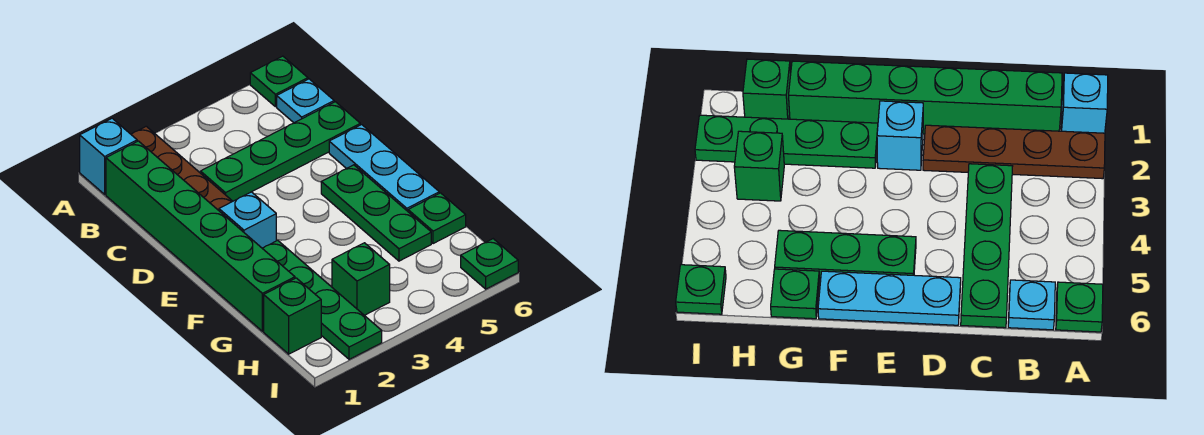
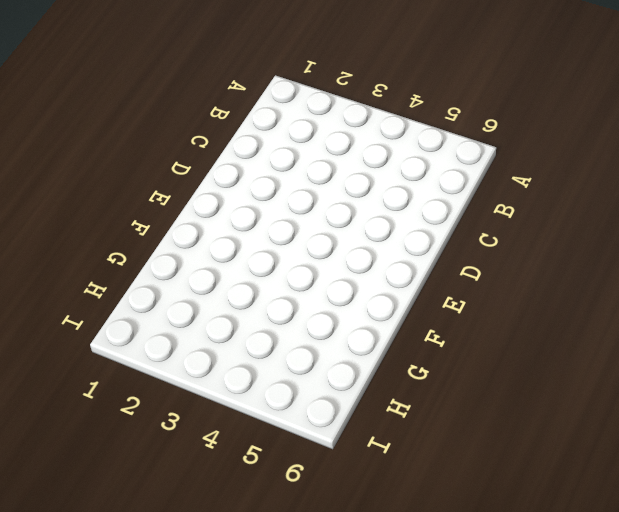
none -> cyan 1x1 brick [80,118,137,194]
none -> brown 1x4 plate [131,126,233,210]
none -> green 1x1 plate [250,56,308,107]

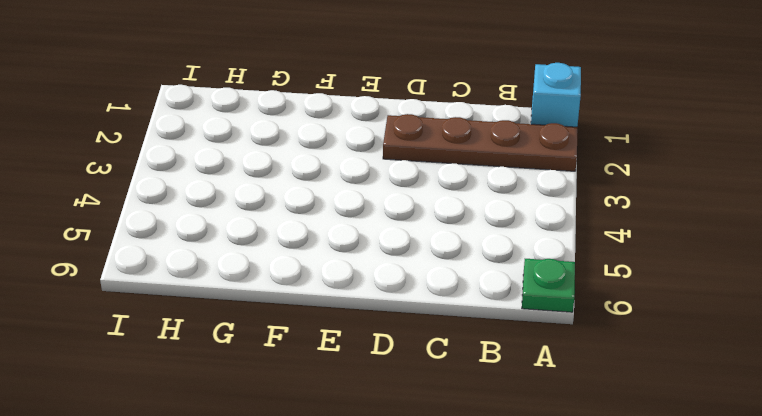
none -> green 1x6 brick [106,141,295,331]
none -> cyan 1x1 plate [277,79,334,123]
none -> green 1x4 plate [201,102,360,201]

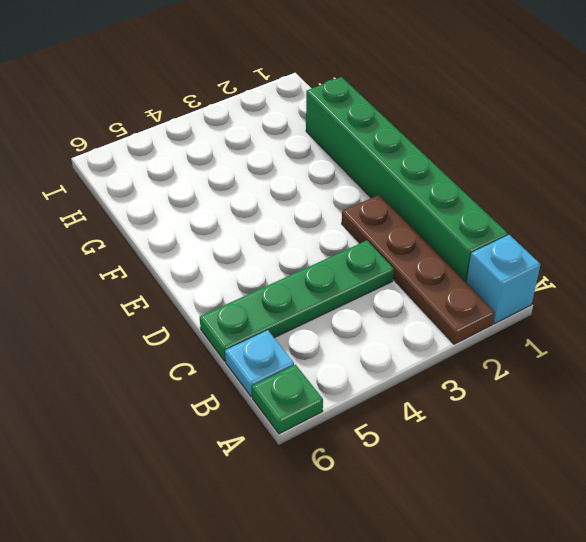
none -> cyan 1x3 plate [329,125,439,211]
none -> cyan 1x1 brick [219,192,276,248]
none -> green 1x3 plate [321,165,431,261]

